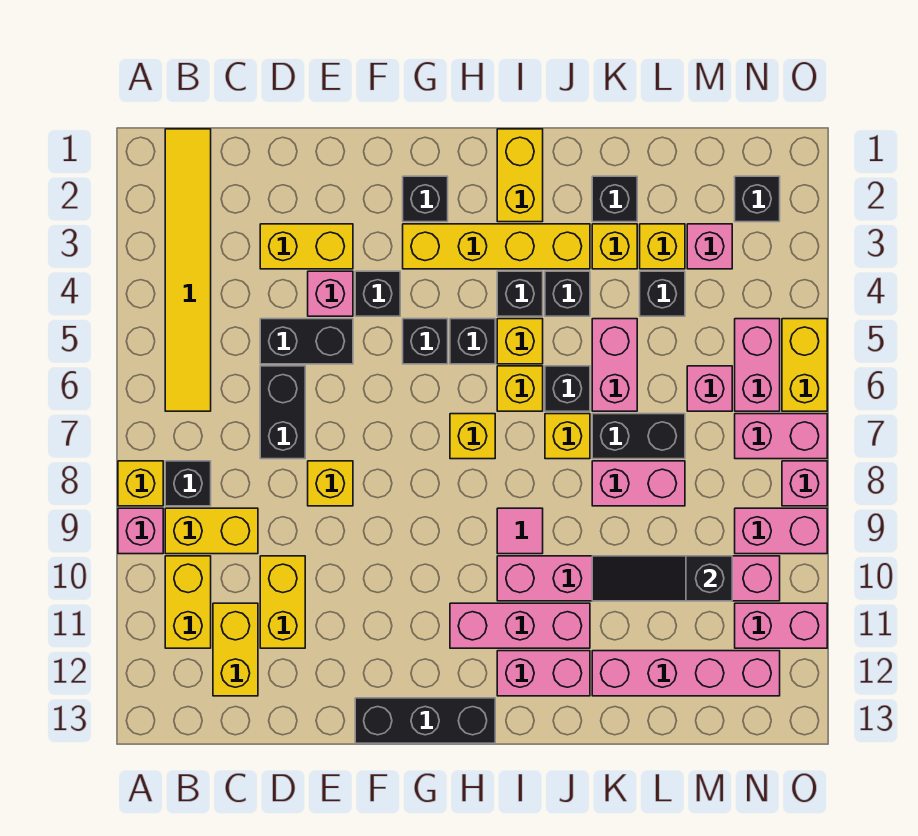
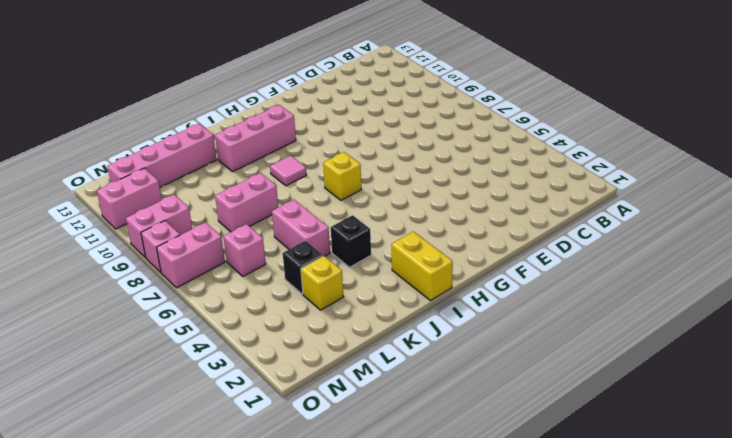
none -> yellow 1x1 brick [118,461,163,506]
none -> pink 1x1 brick [118,508,163,554]
none -> yellow 1x6 tile [165,129,211,411]
none -> black 1x1 brick [165,461,211,506]

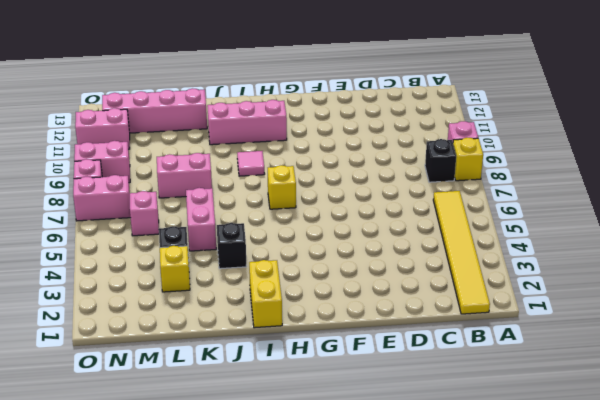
none -> yellow 1x2 brick [165,508,258,554]
none -> yellow 1x2 brick [165,556,211,648]
none -> yellow 1x2 brick [213,603,258,696]
none -> yellow 1x2 brick [260,224,353,269]

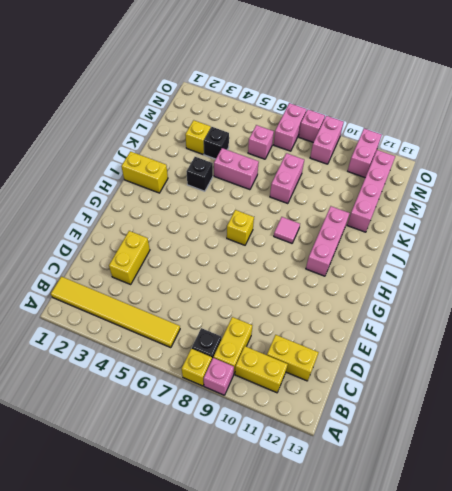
none -> black 1x2 brick [260,319,353,364]
none -> black 1x2 brick [260,366,305,459]
none -> yellow 1x2 brick [260,556,305,648]
none -> pink 1x1 brick [308,271,353,316]

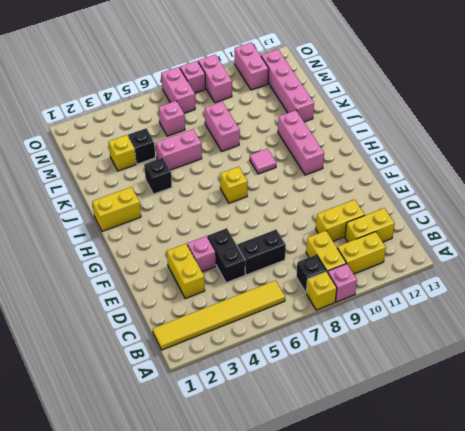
none -> yellow 1x1 brick [308,461,353,506]
none -> black 1x1 brick [355,271,400,316]
none -> black 1x3 brick [355,698,495,743]
none -> black 1x1 brick [403,176,448,222]

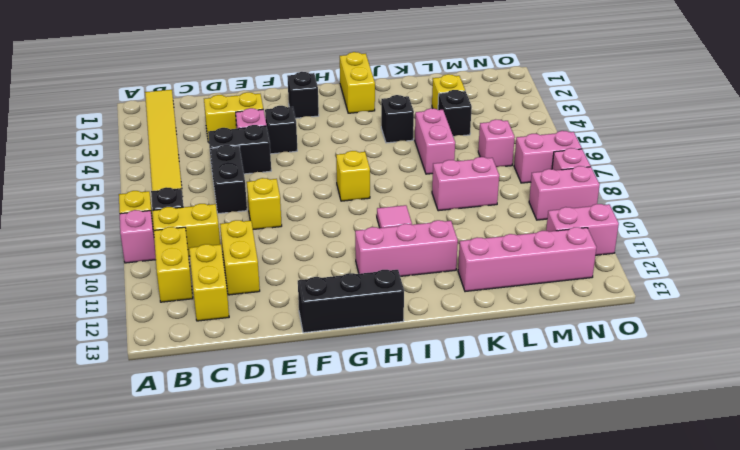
none -> yellow 1x4 brick [403,224,590,269]
none -> black 1x1 brick [403,319,448,364]
none -> black 1x1 brick [450,319,495,364]
none -> black 1x1 brick [497,271,543,316]

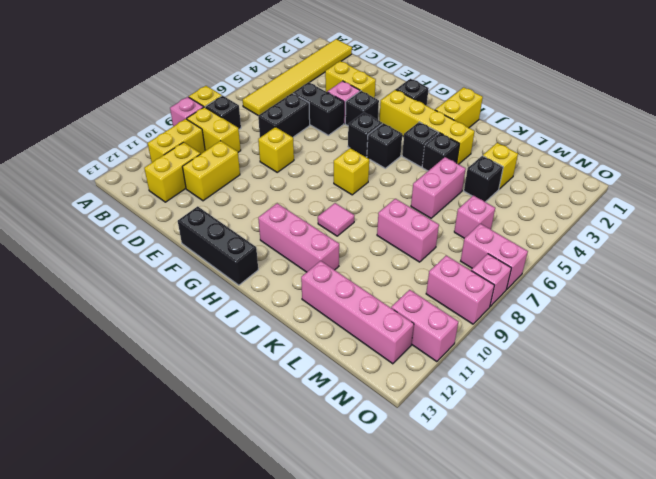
none -> yellow 1x1 brick [497,319,543,364]
none -> yellow 1x1 brick [497,366,543,411]
none -> pink 1x6 brick [497,556,780,601]
none -> pink 1x2 brick [497,651,590,696]

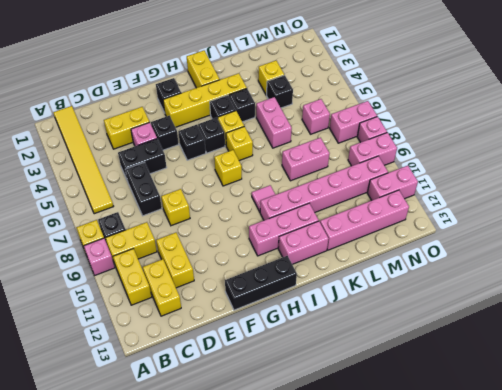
none -> black 1x1 brick [545,366,590,411]
none -> yellow 1x1 brick [545,414,590,459]
none -> black 1x1 brick [592,176,637,222]
none -> yellow 1x1 brick [592,224,637,269]

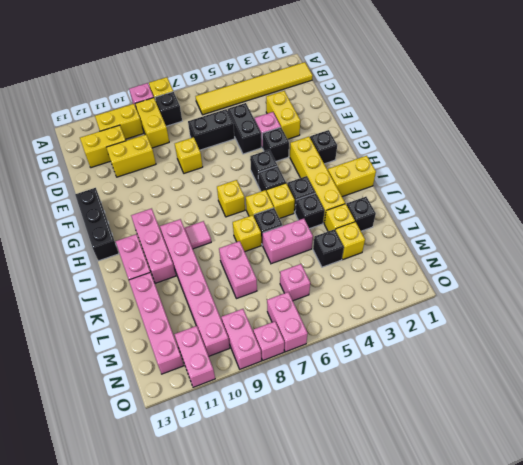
none -> black 1x2 brick [592,414,685,459]
none -> pink 1x1 brick [687,224,732,269]
none -> black 1x1 brick [735,176,780,222]
none -> pink 1x2 brick [735,319,780,411]

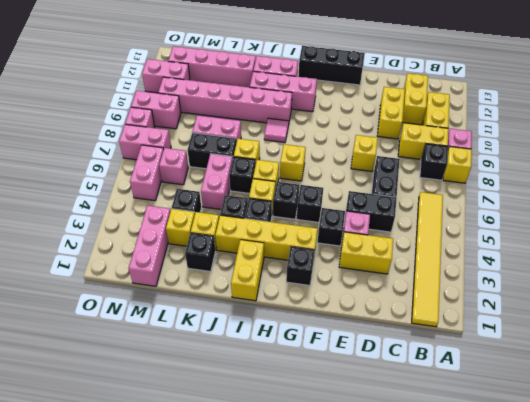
pink 1x3 brick [129,205,171,286] -> pink 1x1 brick [687,224,732,269]
none -> black 1x1 brick [735,176,780,222]
none -> yellow 1x2 brick [782,319,827,411]
none -> black 1x3 slope [592,556,732,601]

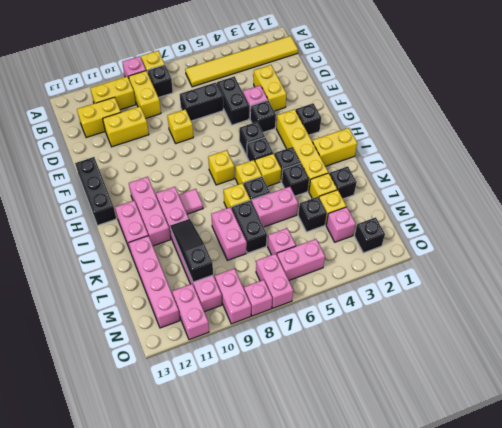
none -> yellow 1x2 brick [782,319,827,411]

